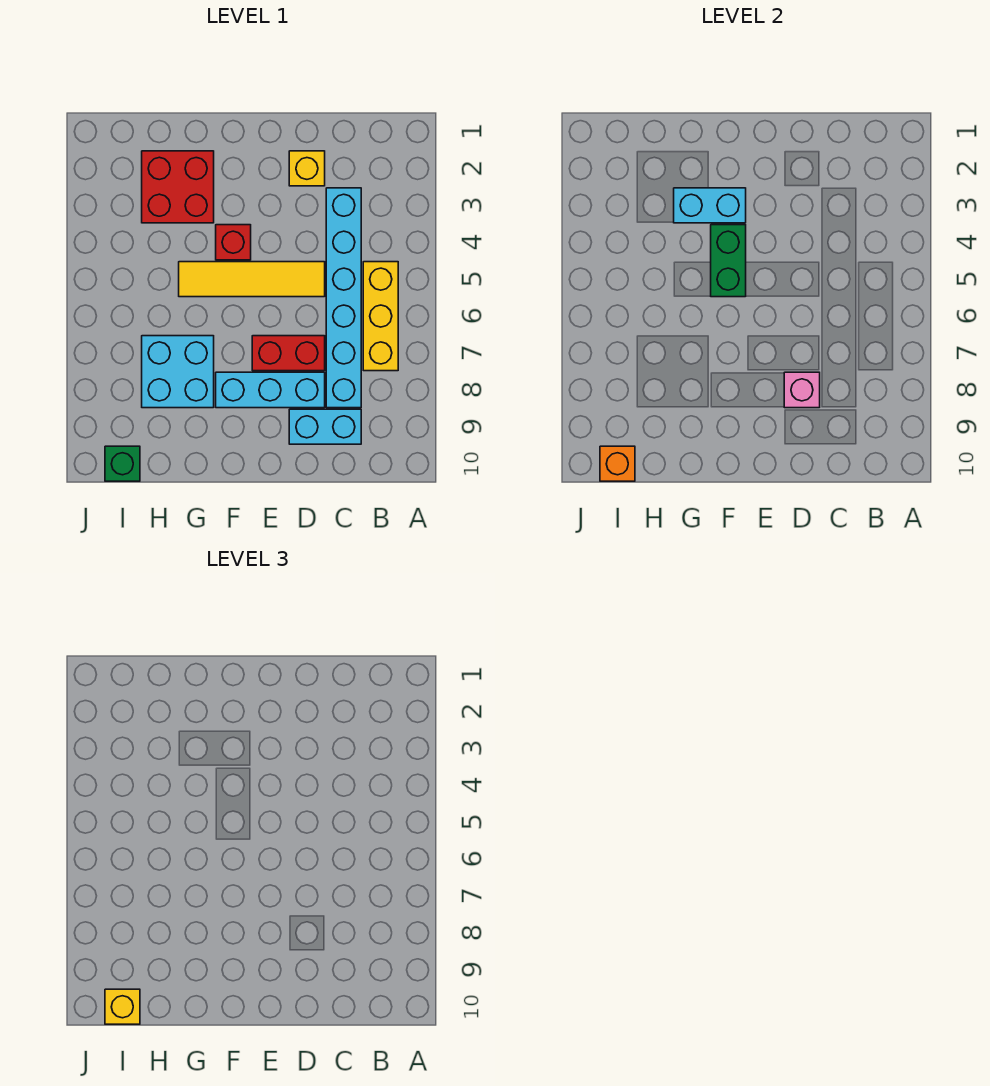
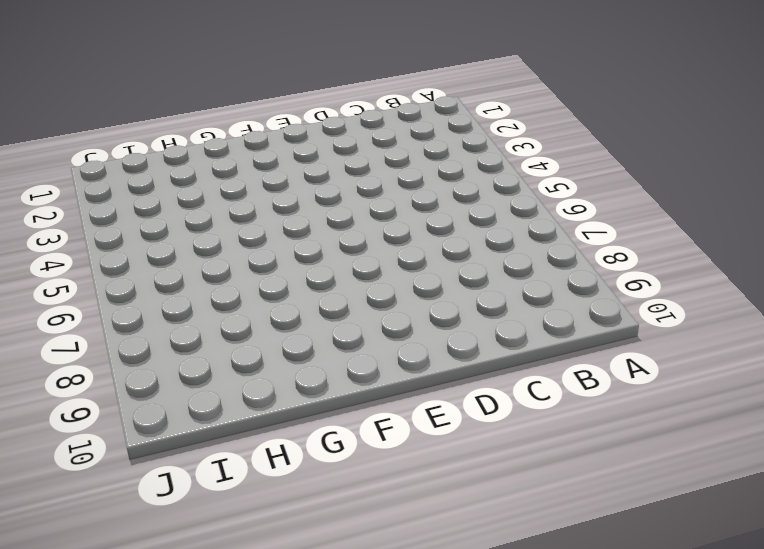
none -> yellow 1x3 brick [363,262,398,371]
none -> cyan 1x6 brick [326,188,361,408]
none -> cyan 1x2 brick [289,409,361,444]

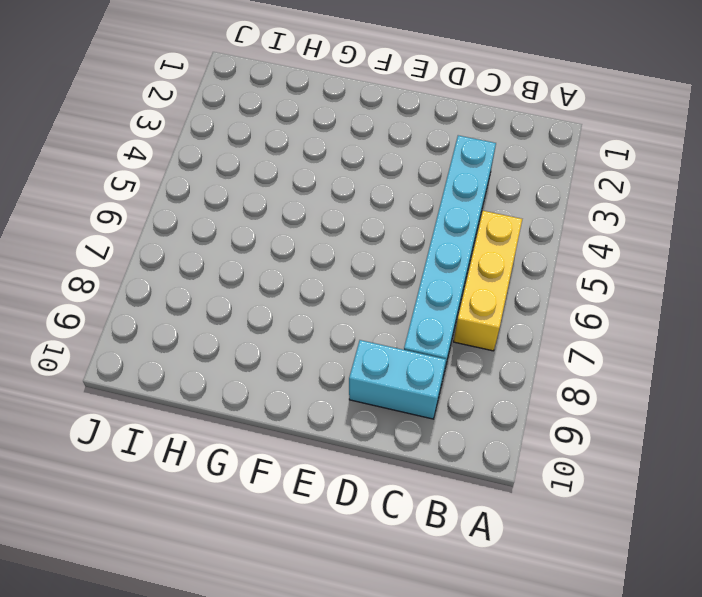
none -> yellow 1x1 brick [289,151,325,186]
none -> yellow 1x4 tile [179,262,325,297]
none -> red 1x2 brick [252,336,325,371]

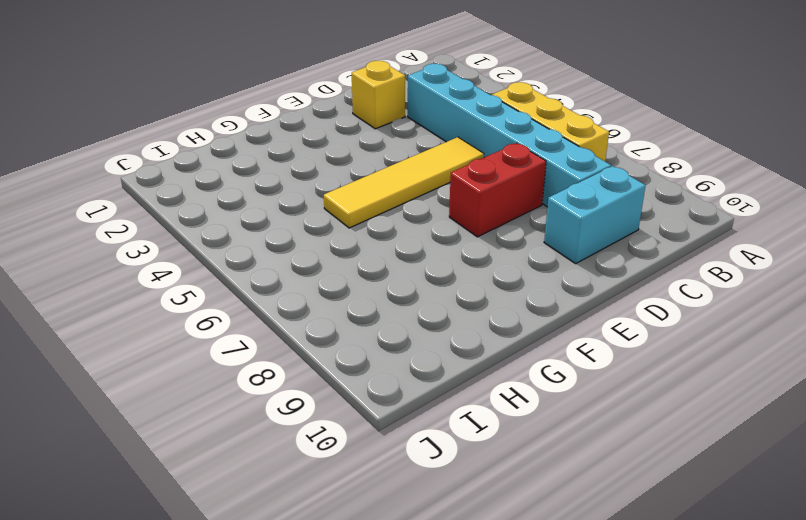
none -> cyan 1x3 brick [216,372,325,408]
none -> red 1x1 brick [216,225,251,260]
none -> red 2x2 brick [142,151,214,223]

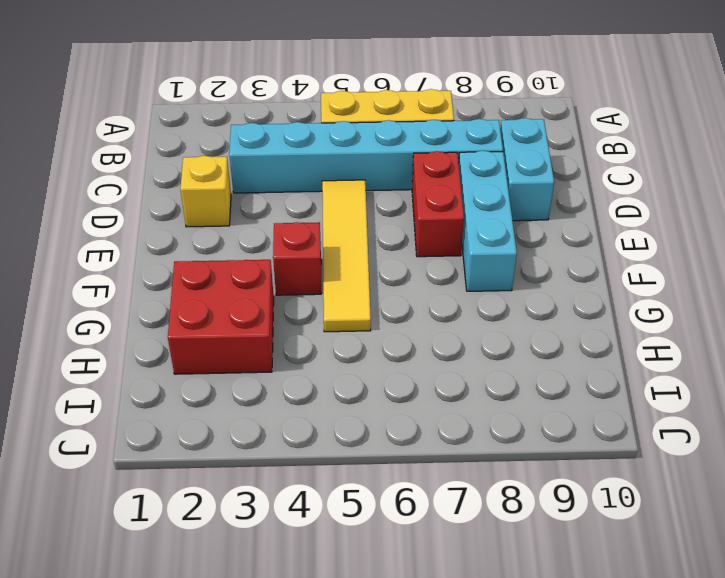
none -> cyan 2x2 brick [142,336,214,408]
none -> green 1x1 brick [105,446,140,481]
none -> pink 1x1 brick [784,372,820,408]

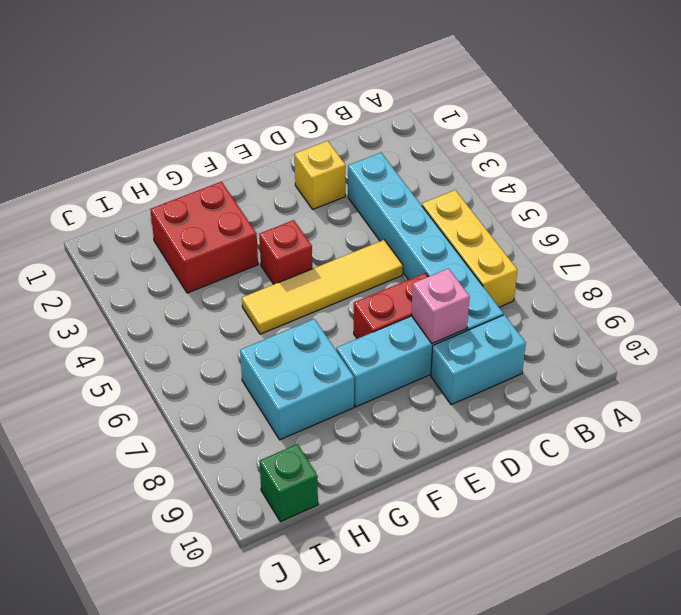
none -> cyan 1x2 brick [674,188,746,223]
none -> green 1x2 brick [711,225,746,297]
none -> orange 1x1 brick [600,446,635,481]

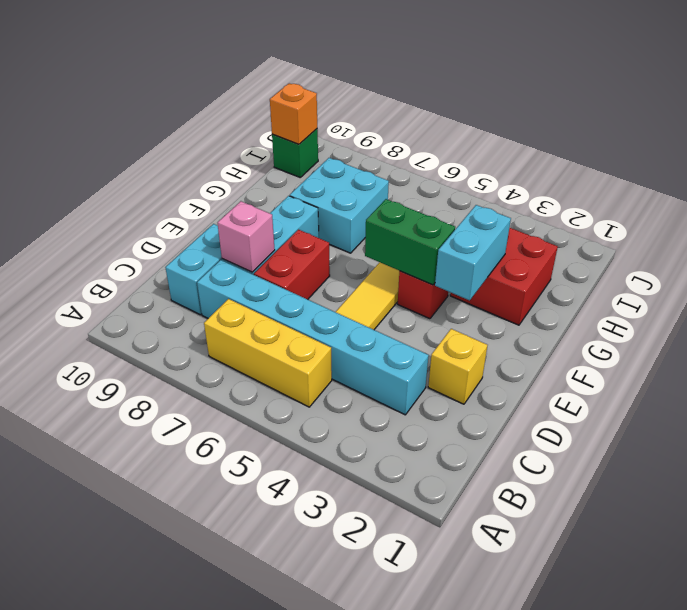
none -> yellow 1x1 brick [105,989,140,1024]

